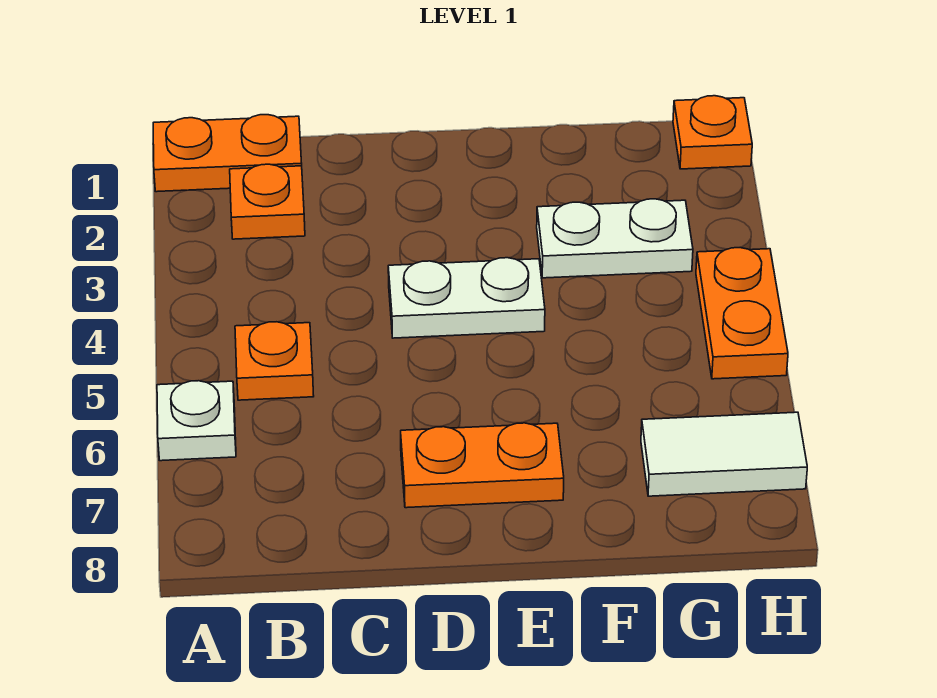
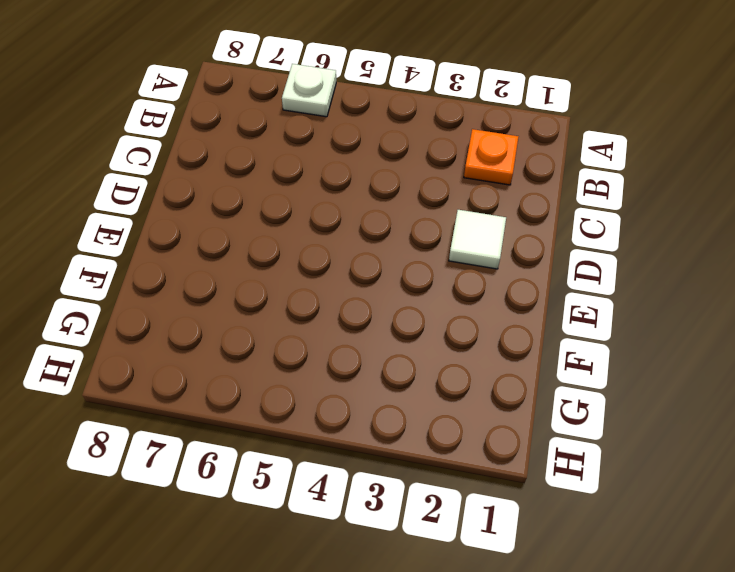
white 1x1 tile [449,210,506,269] -> none
none -> orange 1x2 plate [153,115,302,192]
none -> orange 1x1 plate [235,322,314,400]

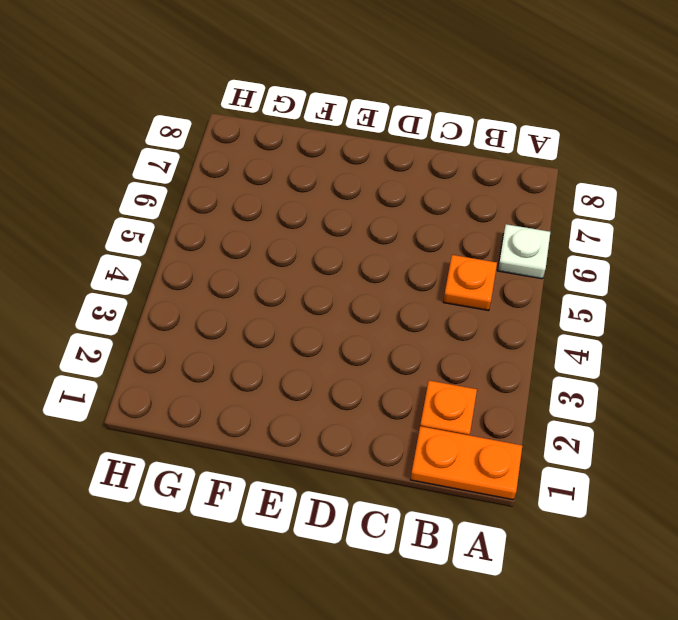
none -> white 1x2 plate [388,258,545,338]
none -> orange 1x2 plate [401,423,564,508]

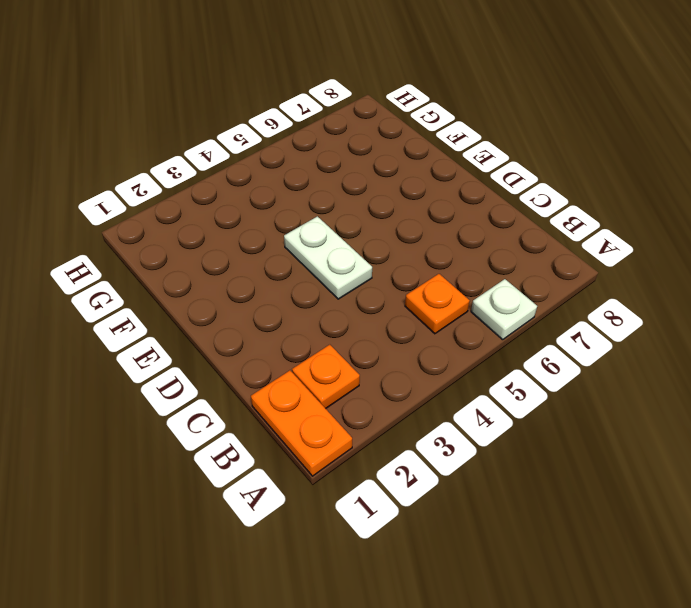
none -> orange 1x2 plate [401,423,564,508]
none -> white 1x2 plate [537,199,693,278]

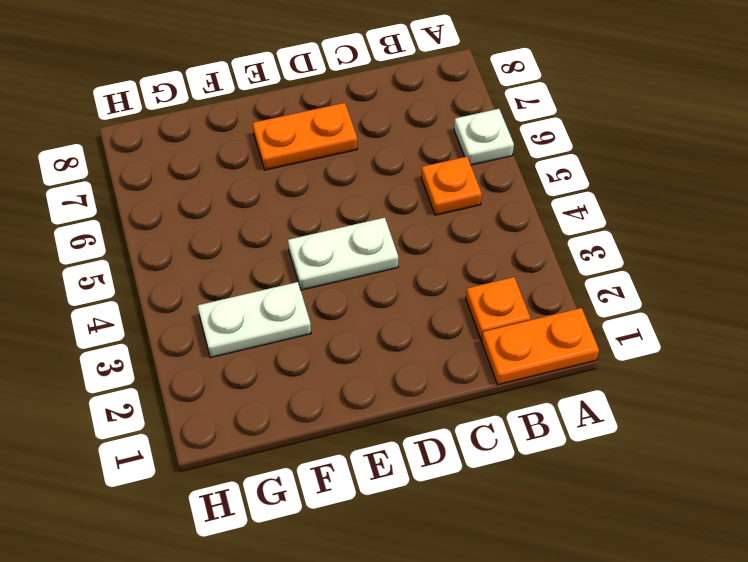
none -> white 1x2 tile [641,412,807,496]
none -> orange 1x1 plate [673,96,752,169]

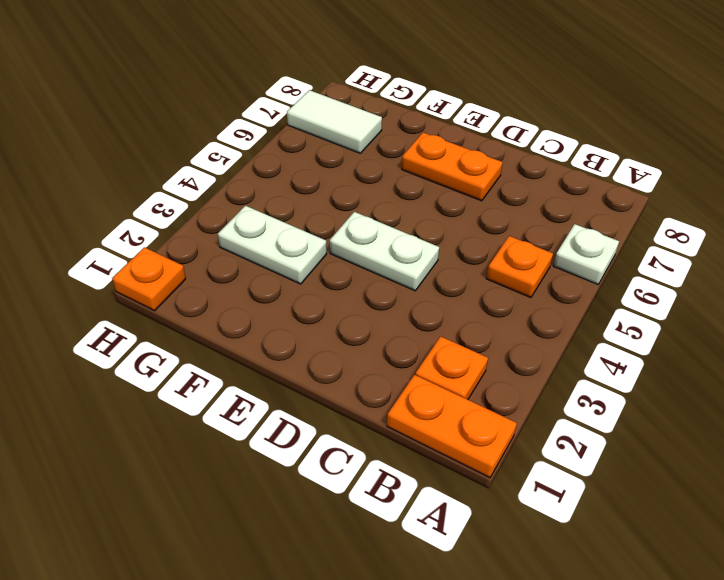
none -> orange 1x2 plate [696,248,788,379]

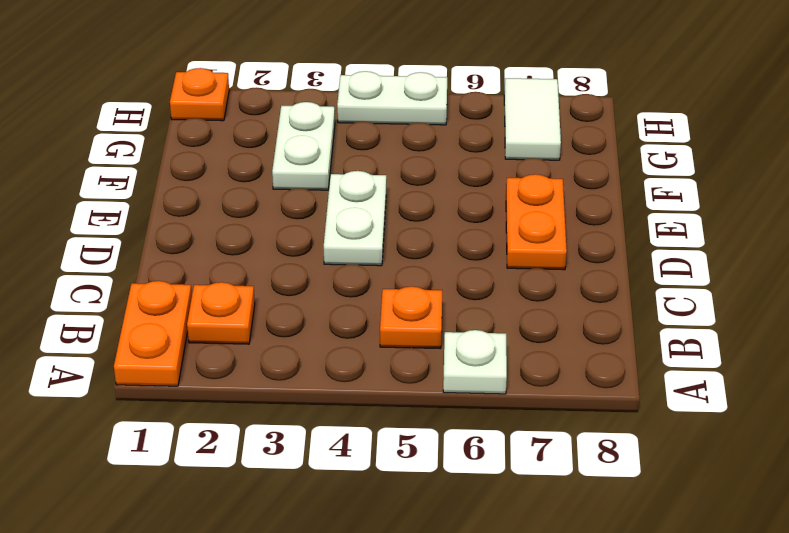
white 1x2 plate [337,71,447,125] -> orange 1x2 plate [696,248,788,379]

